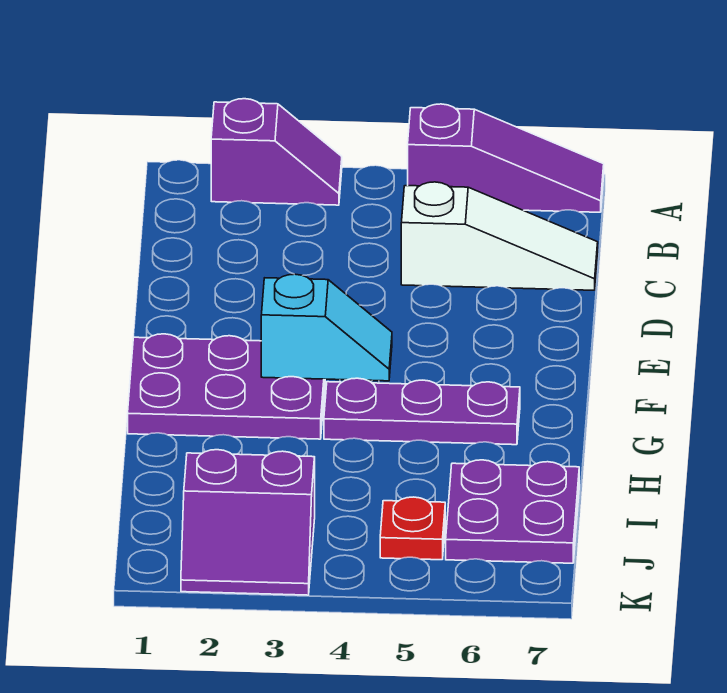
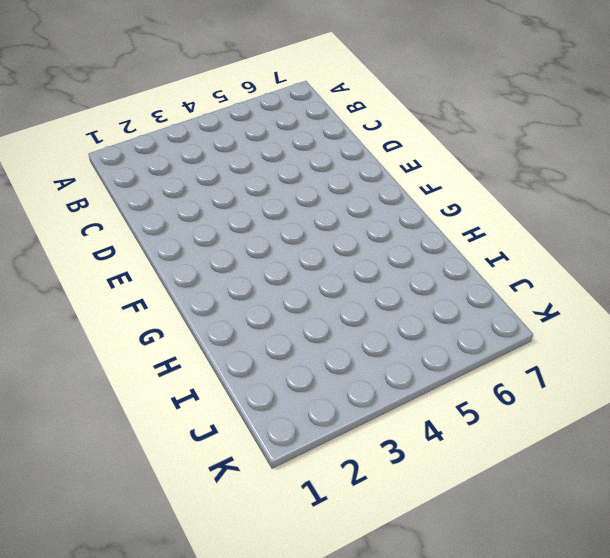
none -> purple 1x2 slope [211,99,342,205]
none -> purple 1x3 slope [408,104,604,212]

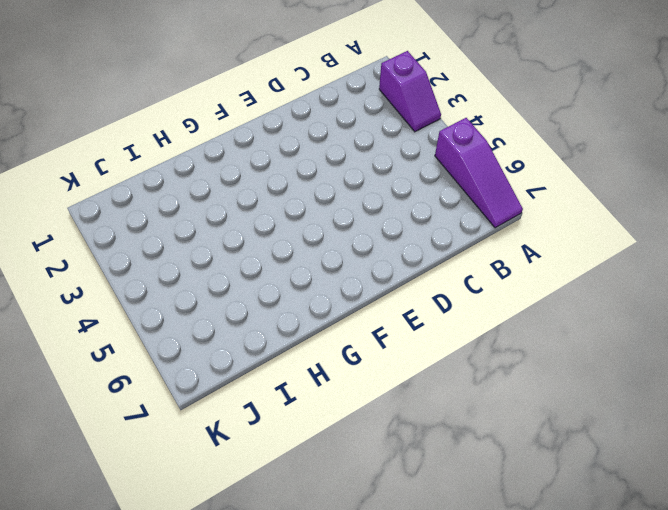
none -> white 1x3 slope [401,182,598,290]
none -> purple 2x3 plate [128,334,325,439]

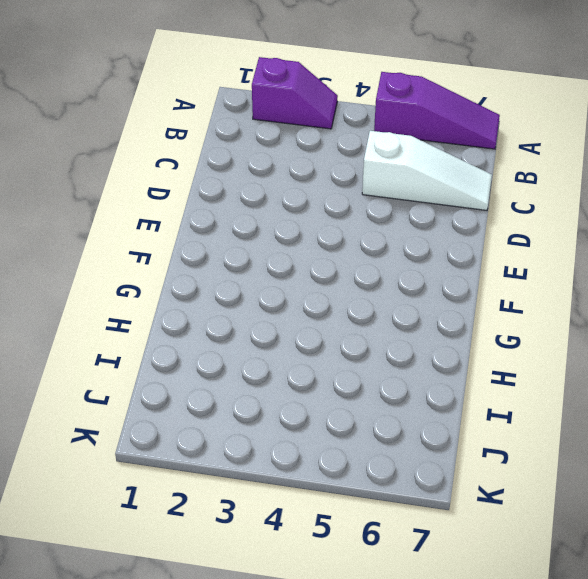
none -> purple 2x3 plate [128,334,325,439]
none -> purple 1x3 plate [324,378,520,445]

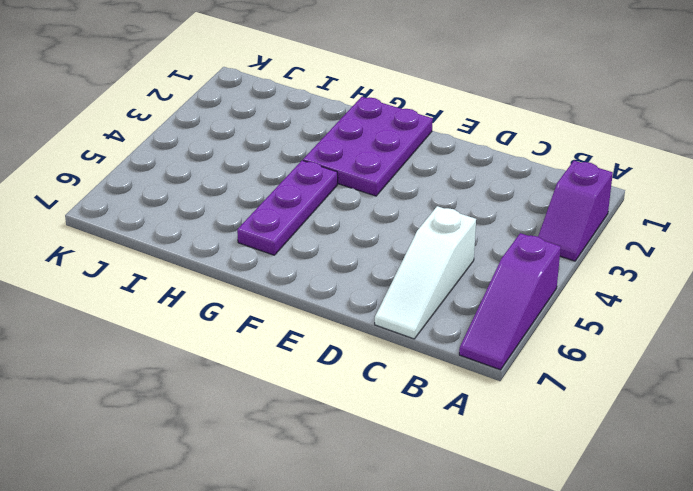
none -> purple 2x2 plate [446,460,579,563]
none -> purple 2x2 slope [181,450,315,595]

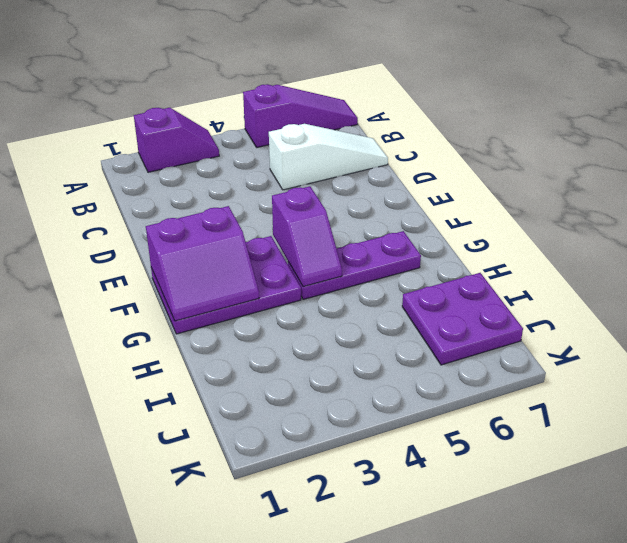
purple 2x2 slope [146,206,259,321] -> purple 2x2 slope moved to [181,450,315,595]
purple 1x2 slope [272,186,342,287] -> cyan 1x2 slope [261,274,392,381]
none -> red 1x1 plate [380,497,445,560]

